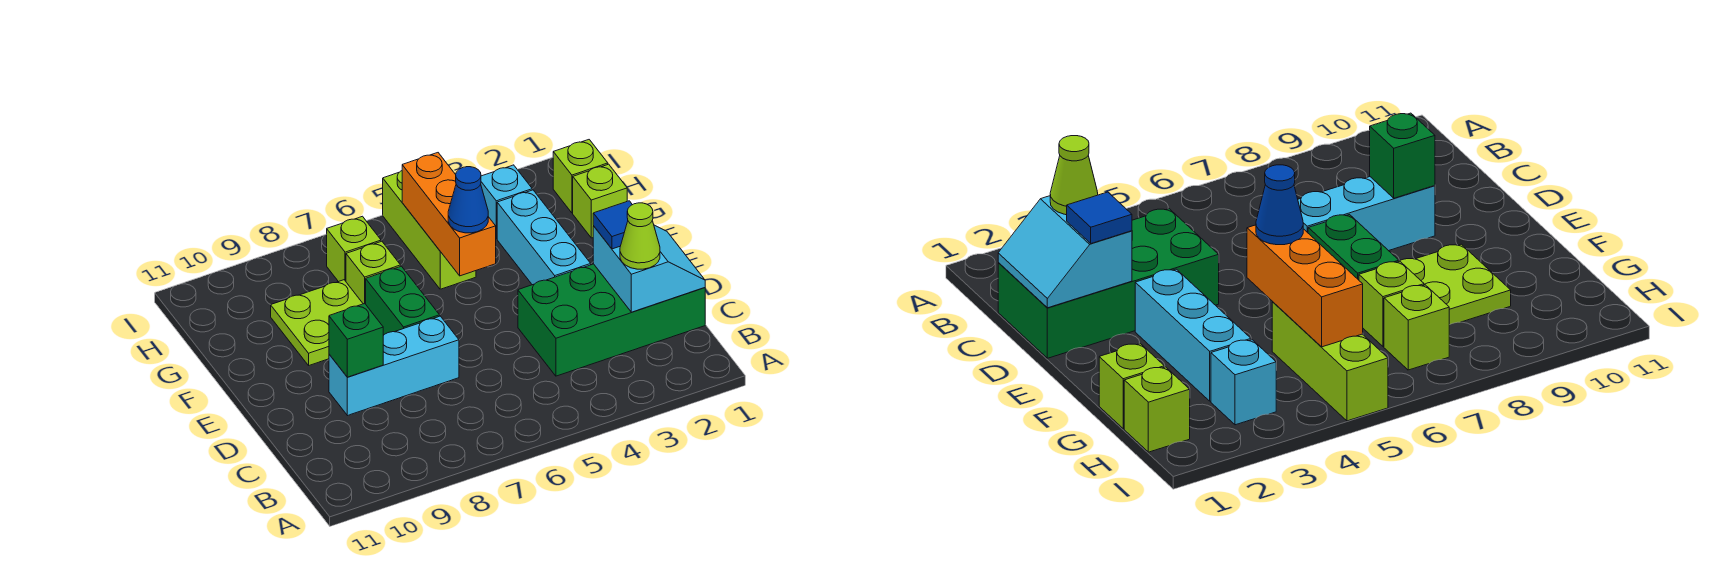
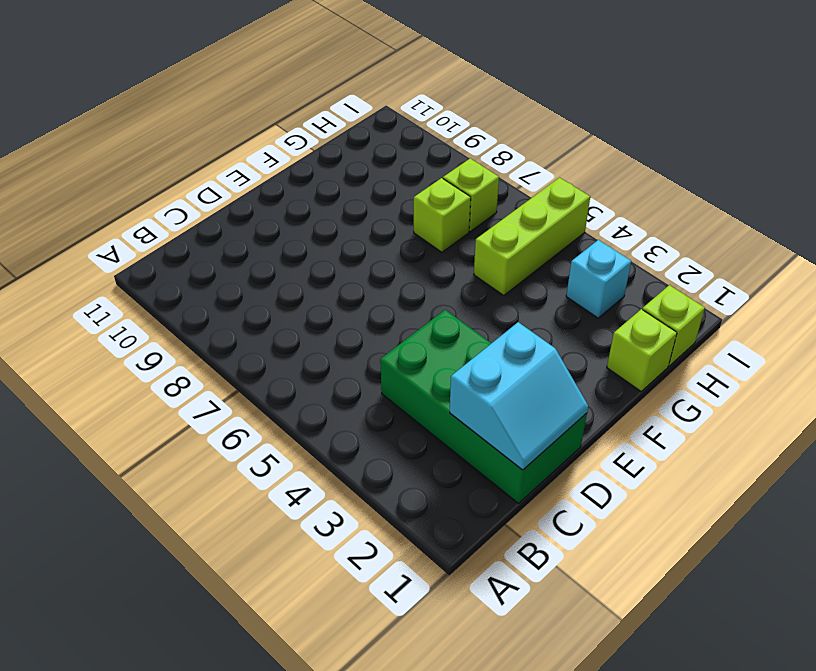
none -> cyan 1x3 brick [329,316,459,416]
none -> cyan 1x3 brick [497,190,591,285]
none -> green 1x2 brick [366,266,440,335]

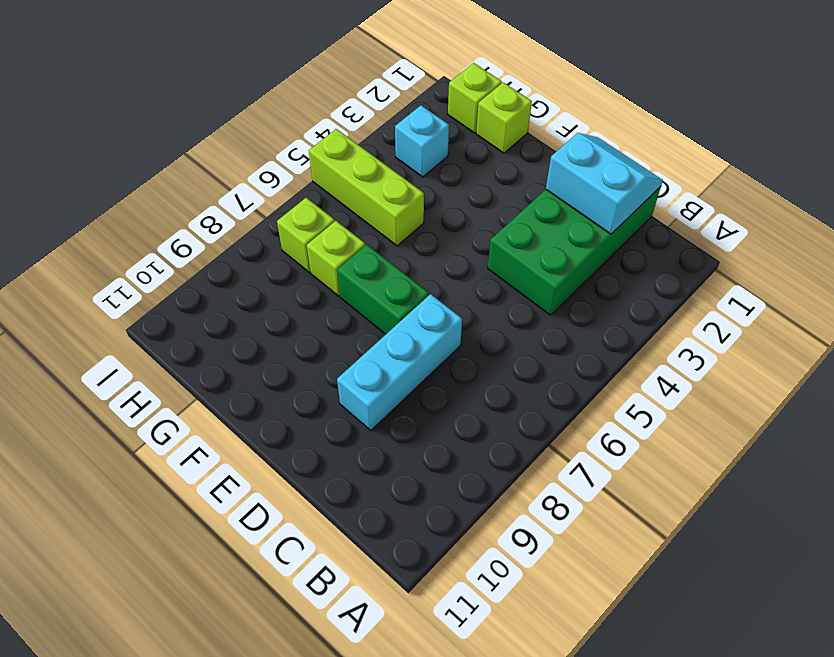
none -> cyan 1x3 brick [497,190,591,285]
none -> lime 2x2 plate [271,280,363,365]
none -> green 1x1 brick [329,304,383,377]

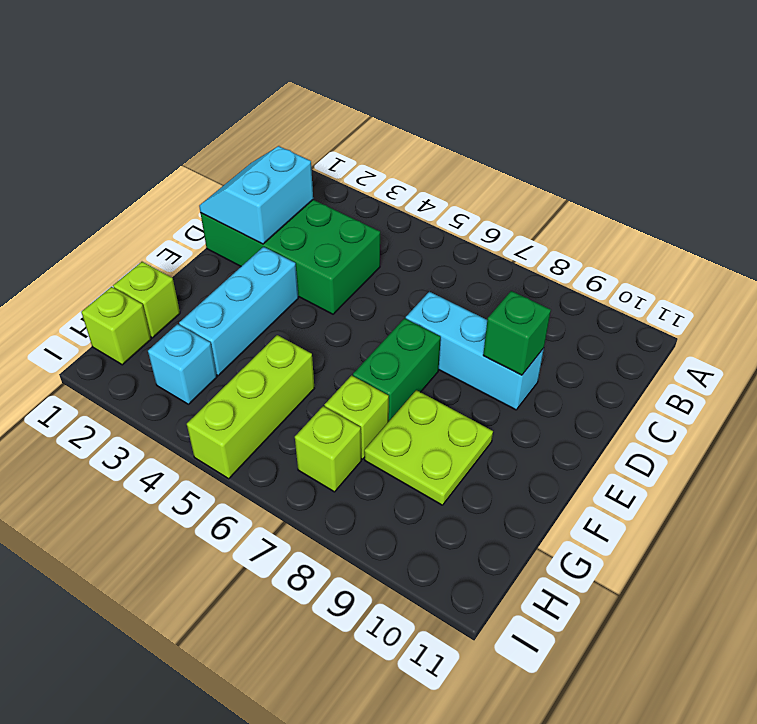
none -> orange 1x3 brick [402,153,496,276]
none -> lime 1x1 cone [620,203,660,269]
none -> blue 1x1 tile [593,201,632,249]

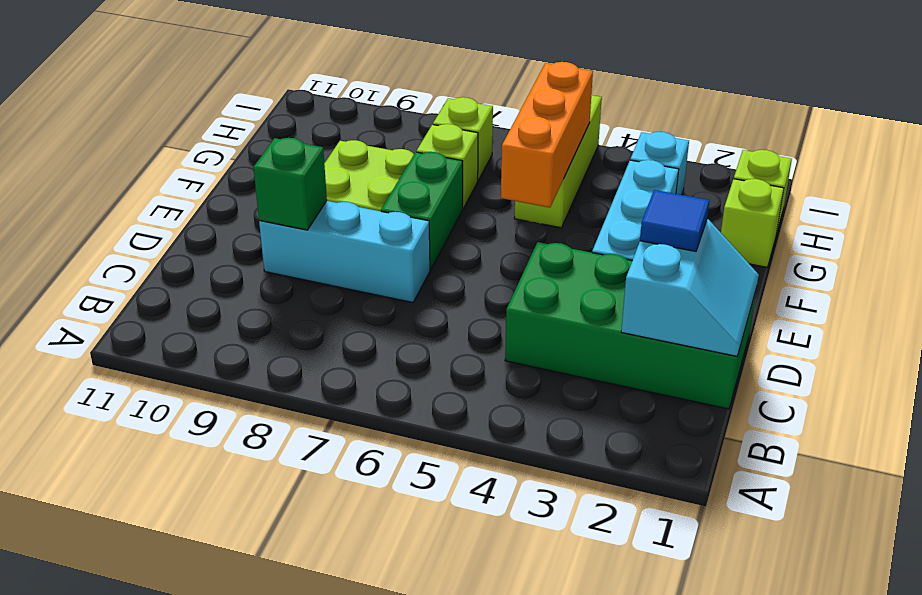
none -> lime 1x1 cone [620,203,660,269]
none -> blue 1x1 cone [448,167,488,233]

